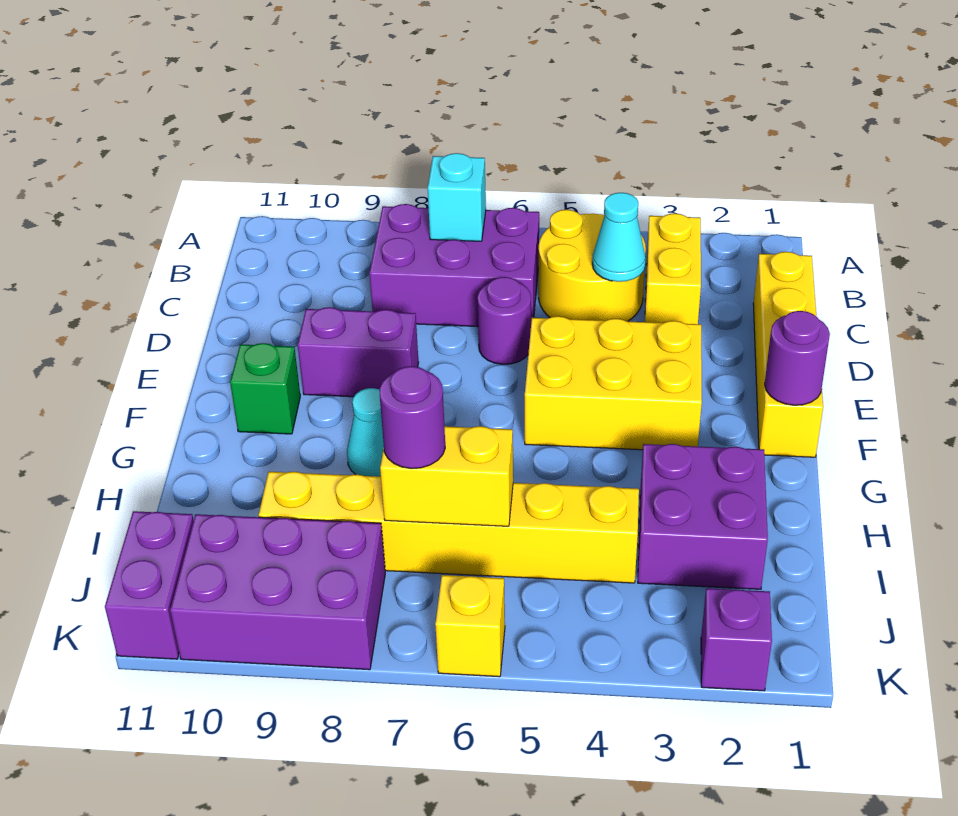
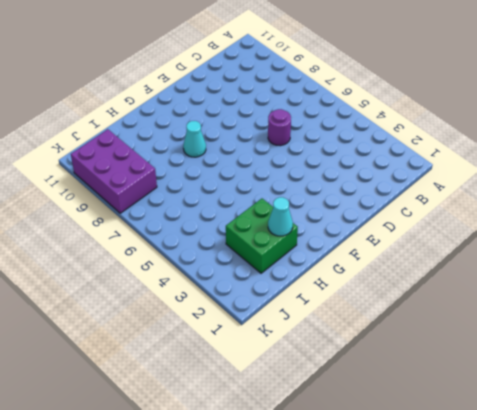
green 2x2 brick [226,199,298,273] -> purple 2x2 brick [638,444,768,589]
cyan 1x1 cone [268,197,293,236] -> cyan 1x1 cone moved to [592,193,646,282]
none -> yellow 1x2 brick [645,213,701,324]
none -> yellow 2x2 round brick [539,210,646,321]
none -> purple 2x3 brick [369,204,539,327]

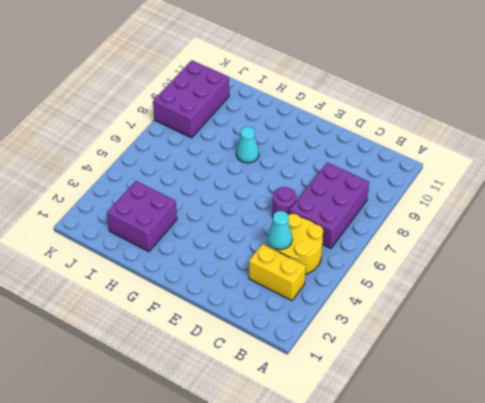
none -> yellow 1x4 brick [753,252,823,457]
none -> yellow 2x3 brick [525,316,702,450]
none -> purple 1x2 brick [298,307,419,397]

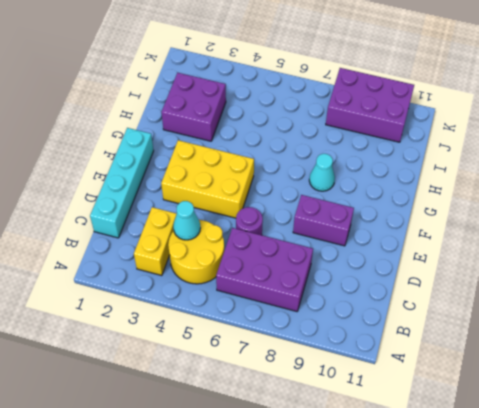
cyan 1x4 brick [90,128,154,238] -> yellow 1x4 brick [753,252,823,457]
none -> green 1x1 brick [230,343,300,434]
none -> yellow 1x6 brick [259,472,639,583]
none -> purple 1x2 brick [105,511,194,659]

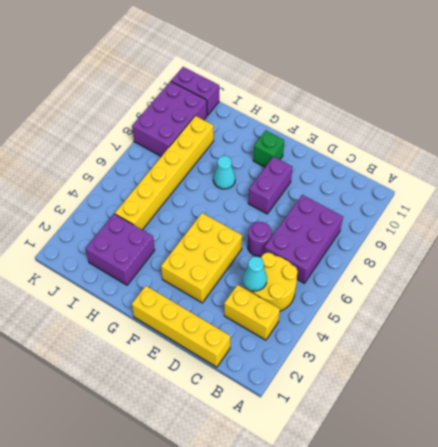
none -> purple 1x1 brick [701,588,772,691]
none -> yellow 1x1 brick [435,575,505,677]
none -> cyan 1x1 brick [428,153,486,241]

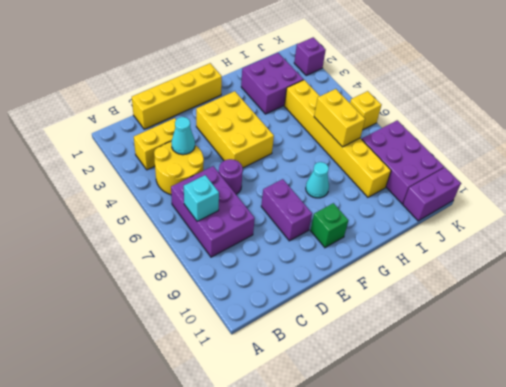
none -> purple 1x1 round brick [765,311,830,405]
none -> purple 1x1 round brick [379,366,445,469]

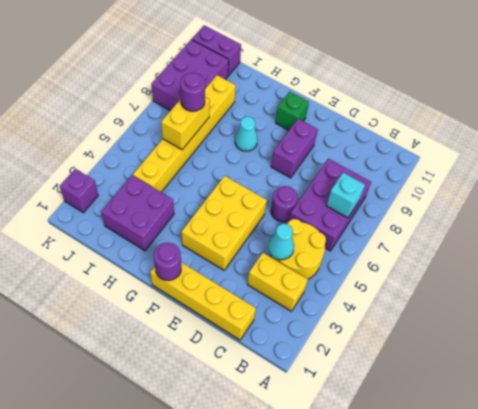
none -> yellow 1x1 brick [435,575,505,677]

